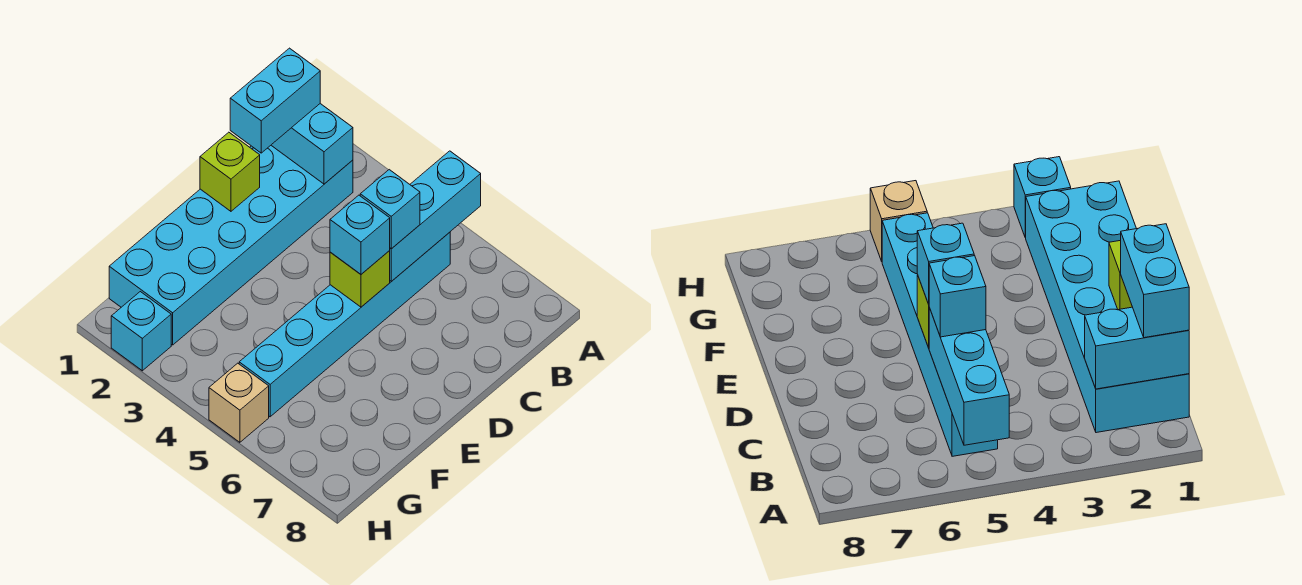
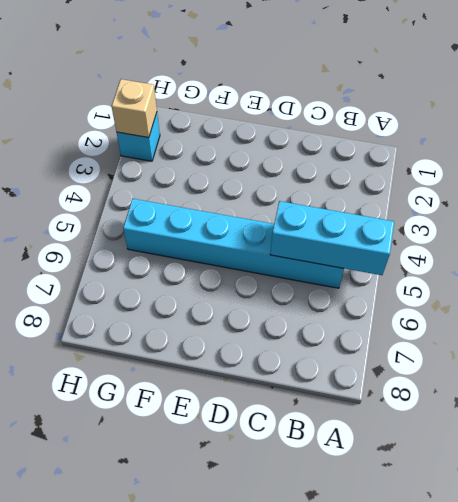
tan 1x1 brick [111,79,157,138] -> tan 1x1 brick moved to [209,363,269,442]
none -> cyan 2x6 brick [109,146,353,345]
none -> cyan 1x2 brick [271,104,353,184]

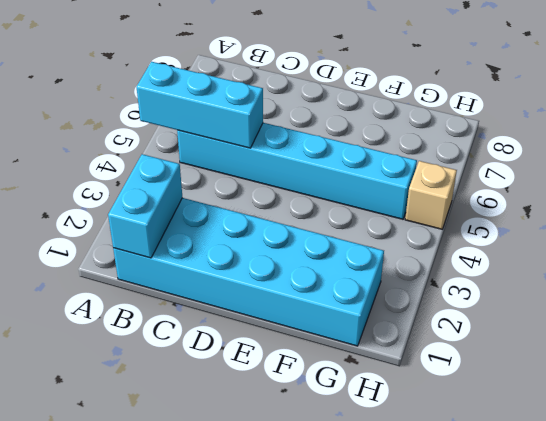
none -> cyan 1x1 brick [111,292,171,371]
none -> lime 1x1 brick [200,132,260,211]

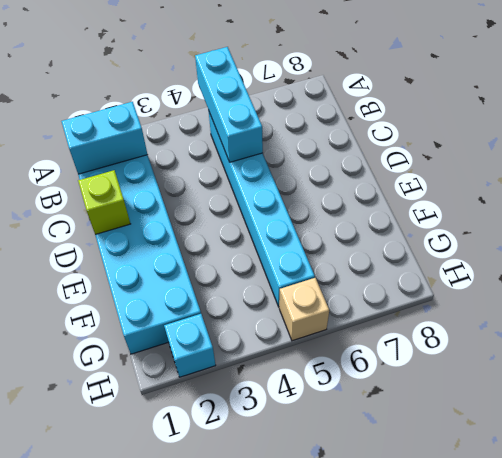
none -> lime 1x1 brick [330,251,390,307]
none -> cyan 1x2 brick [230,48,320,153]

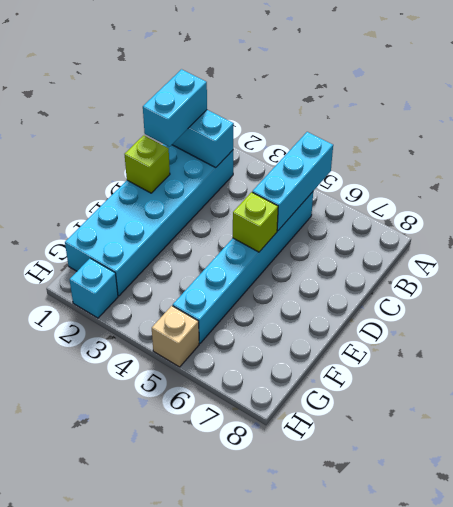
none -> cyan 1x1 brick [360,170,420,249]
none -> cyan 1x1 brick [330,195,390,274]

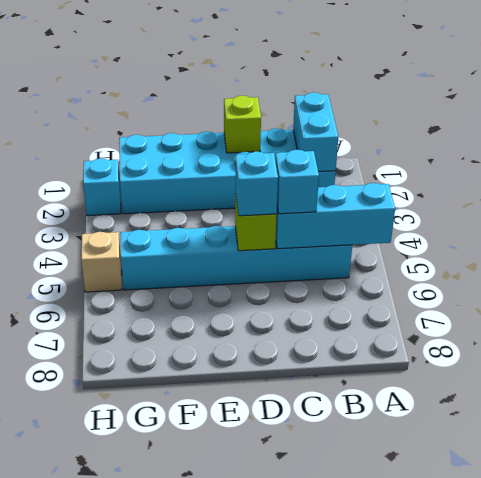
none -> cyan 1x2 brick [230,48,320,153]

